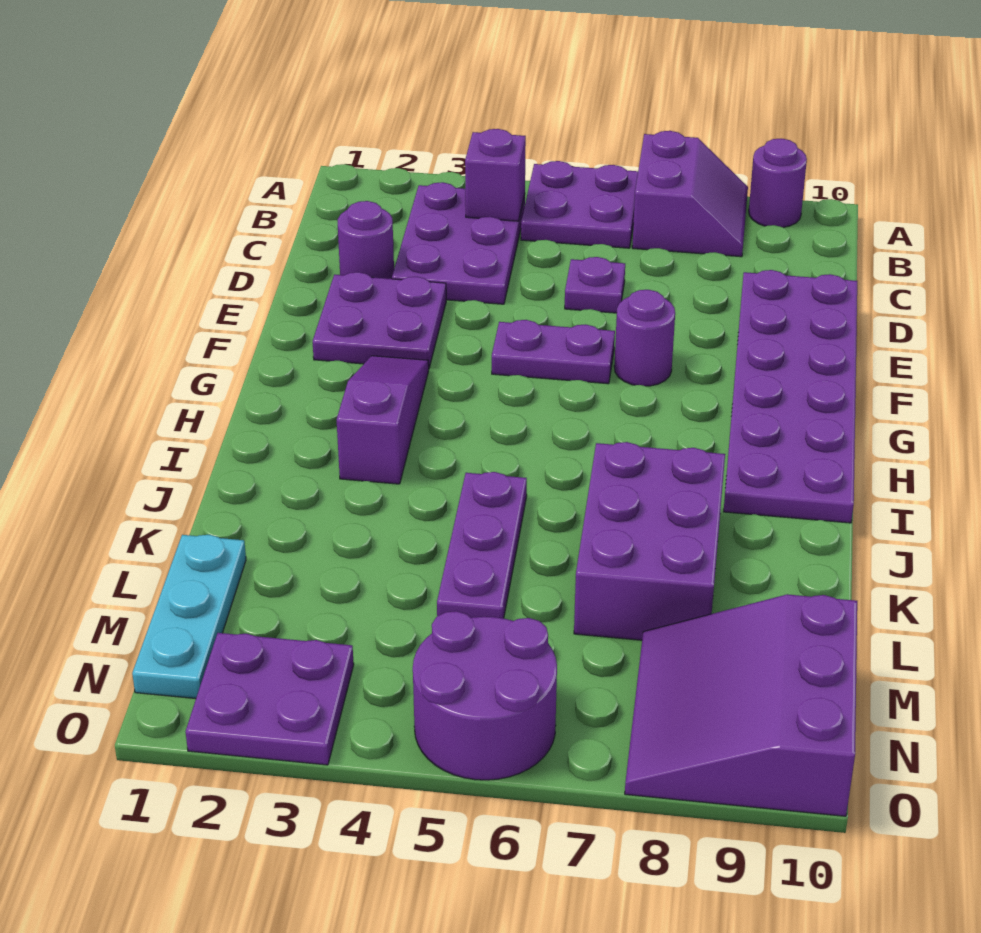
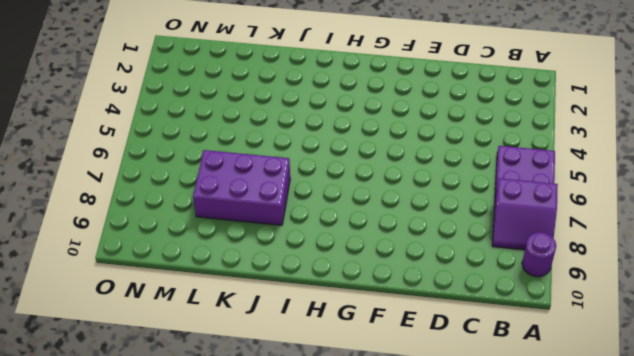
none -> purple 2x3 plate [392,182,525,304]
none -> purple 1x1 round brick [338,201,394,279]
none -> purple 1x1 plate [565,257,625,313]

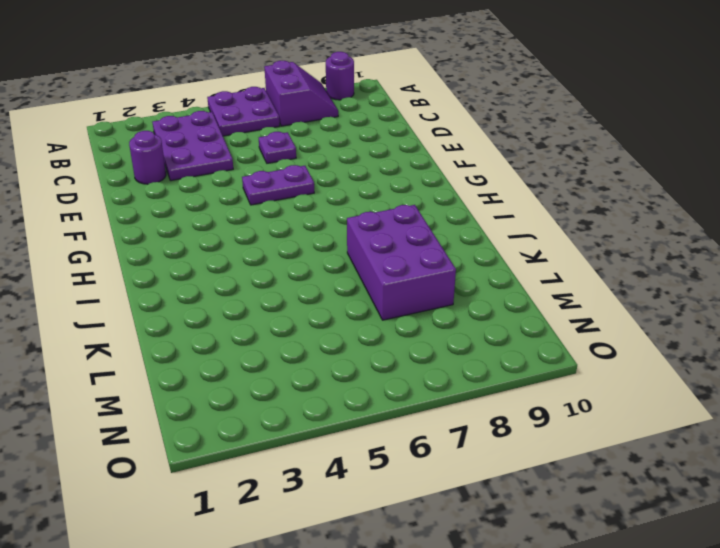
none -> purple 2x6 plate [724,270,857,523]
none -> purple 2x2 plate [313,272,446,368]
none -> purple 1x1 round brick [614,290,675,386]

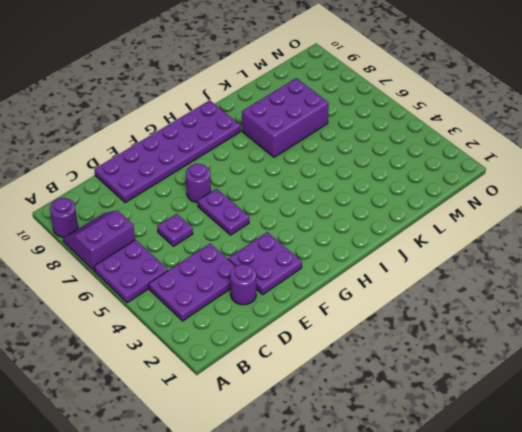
none -> purple 1x3 slope [337,356,429,484]
none -> purple 1x3 plate [437,472,527,618]
none -> cyan 1x3 plate [132,535,246,698]

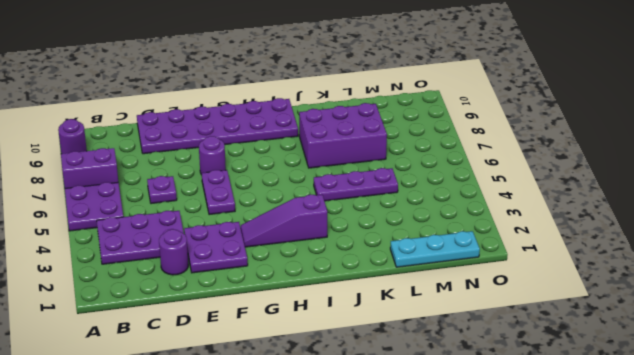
none -> purple 3x3 slope [625,594,857,816]
none -> purple 2x2 plate [185,633,354,765]
none -> purple 2x2 round brick [413,611,557,780]

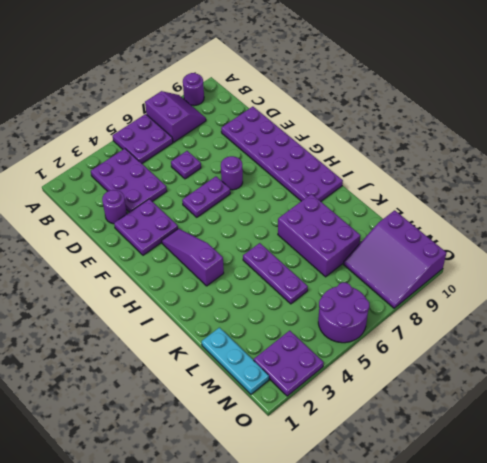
none -> purple 1x1 brick [465,129,526,221]

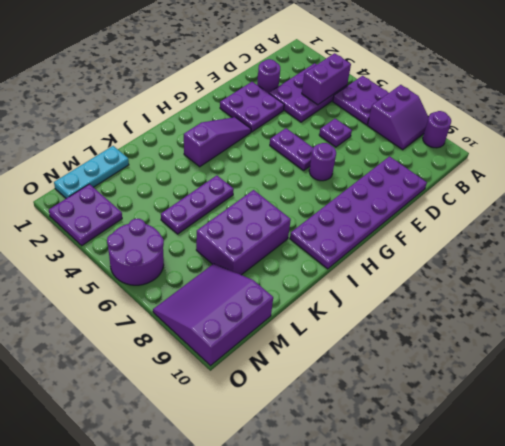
purple 1x2 brick [302,53,351,105] -> purple 1x1 brick [465,129,526,221]

